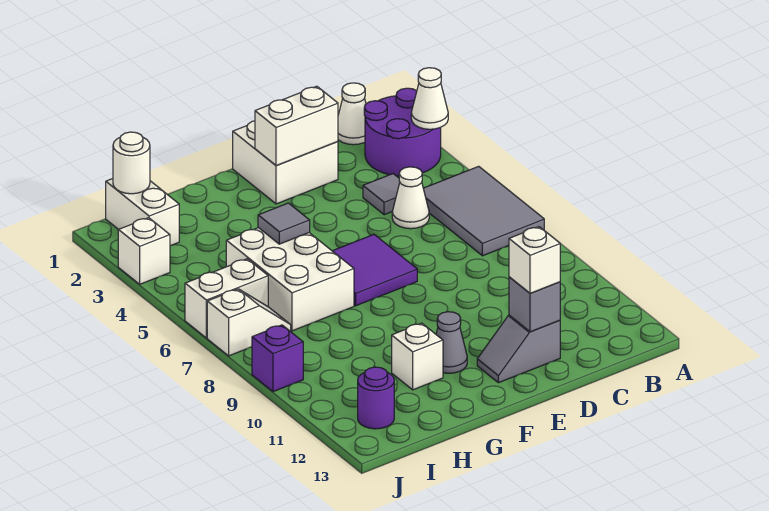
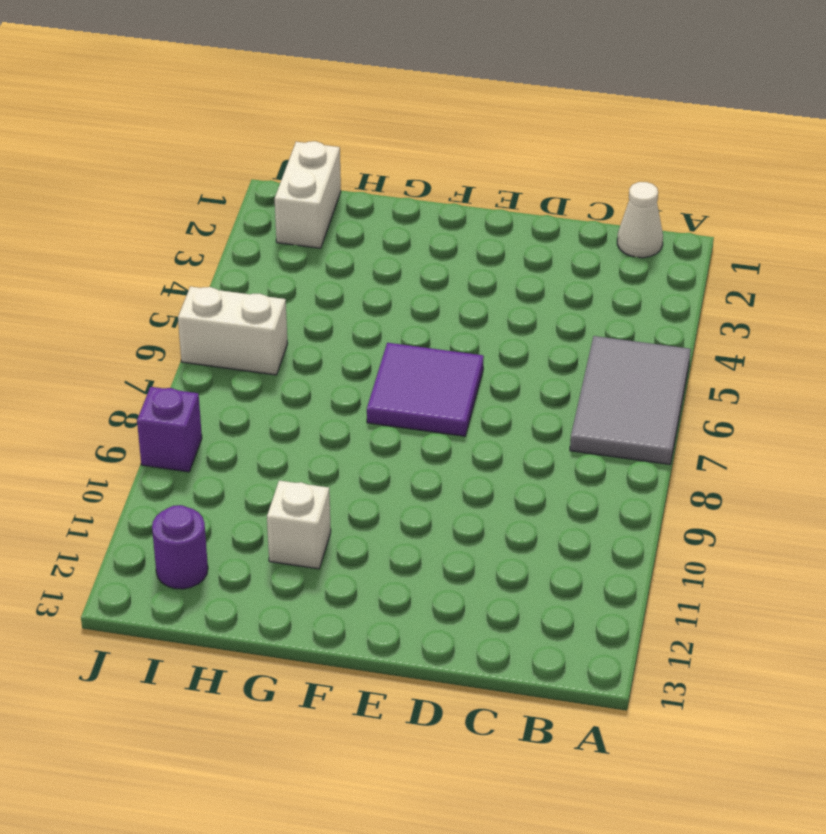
none -> purple 2x2 round brick [364,88,441,176]
none -> grey 1x1 tile [363,174,400,215]
none -> white 1x1 cone [392,167,429,229]

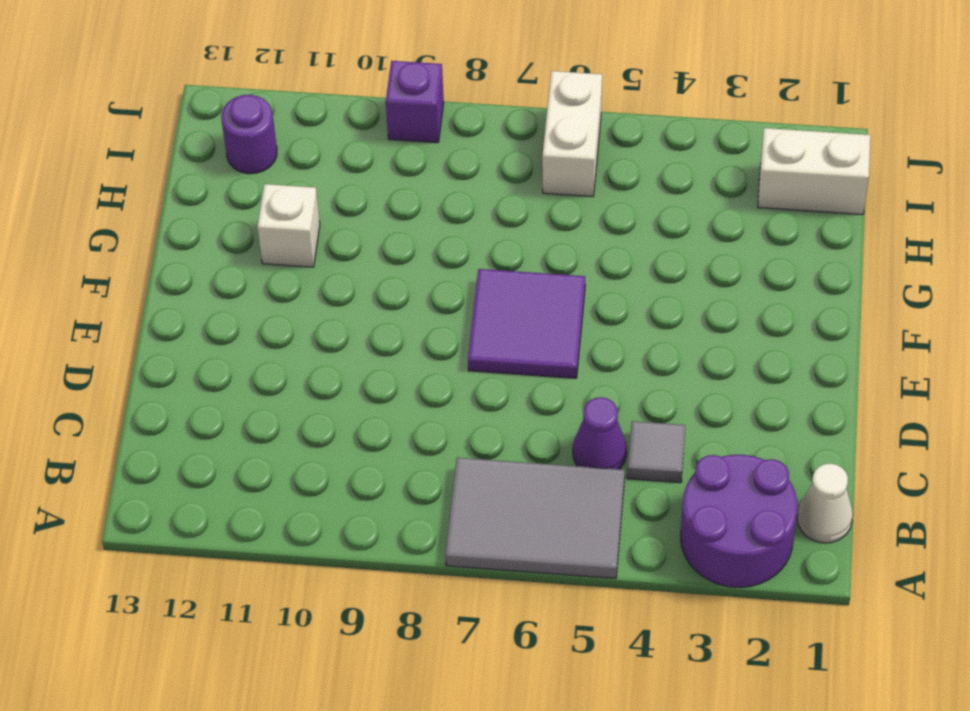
purple 1x1 cone [573,397,627,469] -> white 1x1 cone [392,167,429,229]
none -> white 2x2 brick [233,121,338,204]
none -> grey 1x2 slope [477,315,560,383]
none -> grey 1x1 cone [436,312,467,373]

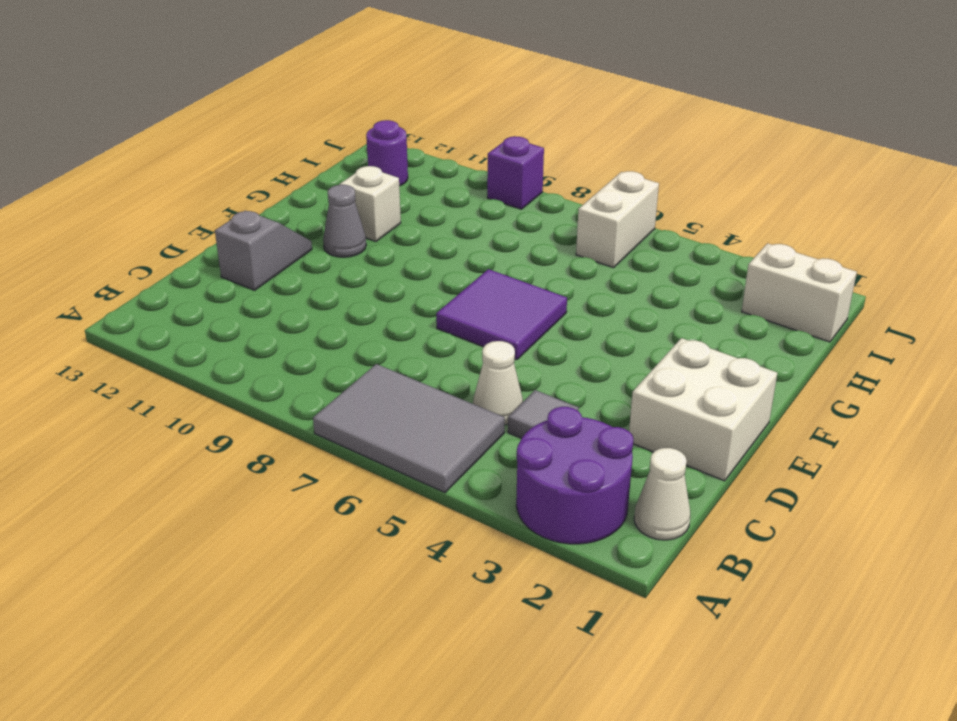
none -> white 2x3 brick [226,228,354,331]
none -> white 1x2 slope [207,289,291,356]
none -> white 1x1 brick [118,218,170,284]

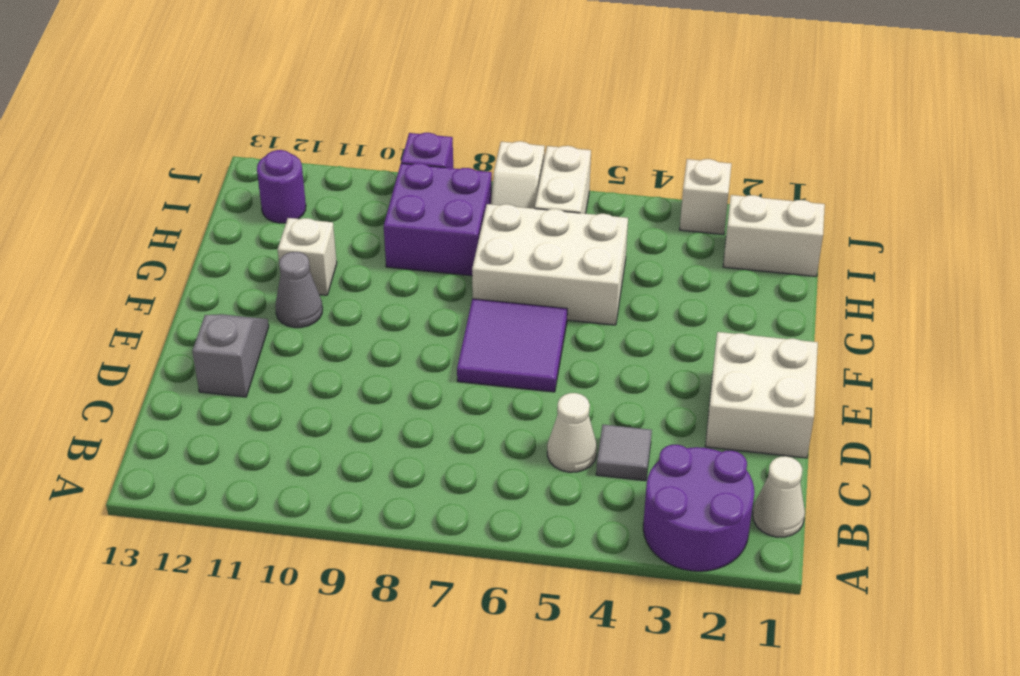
purple 2x2 brick [384,163,492,276] -> none
none -> grey 2x3 tile [423,166,544,256]
none -> white 1x1 cone [411,68,448,129]
none -> white 1x2 brick [255,86,338,166]

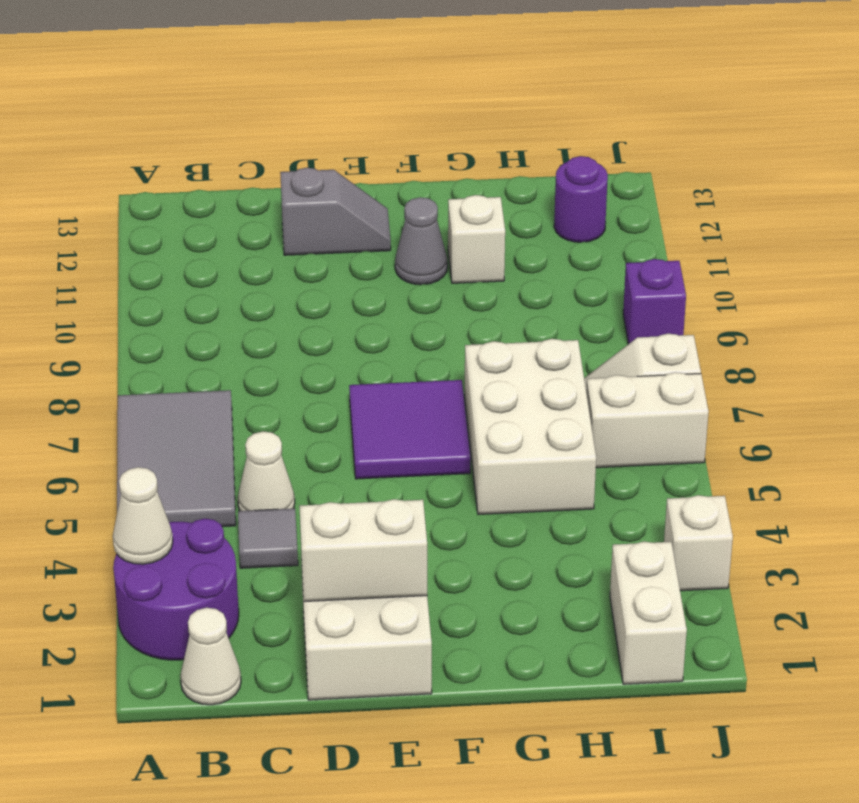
none -> grey 1x1 brick [509,277,560,332]
none -> grey 1x1 tile [258,203,310,244]
none -> white 1x1 round brick [113,132,150,194]

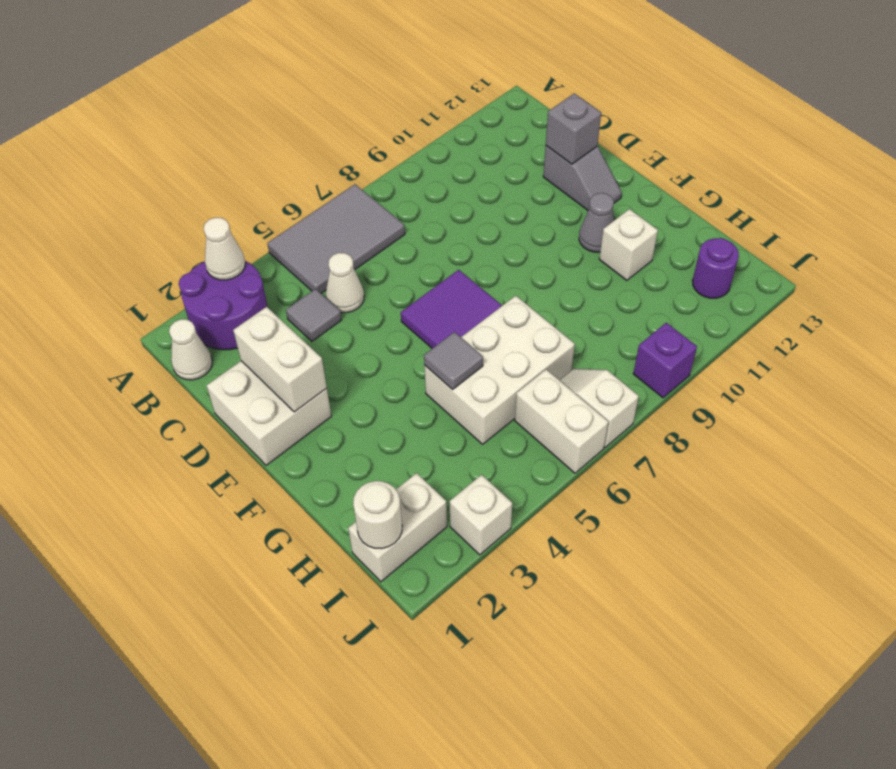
none -> white 1x1 brick [509,227,560,293]

